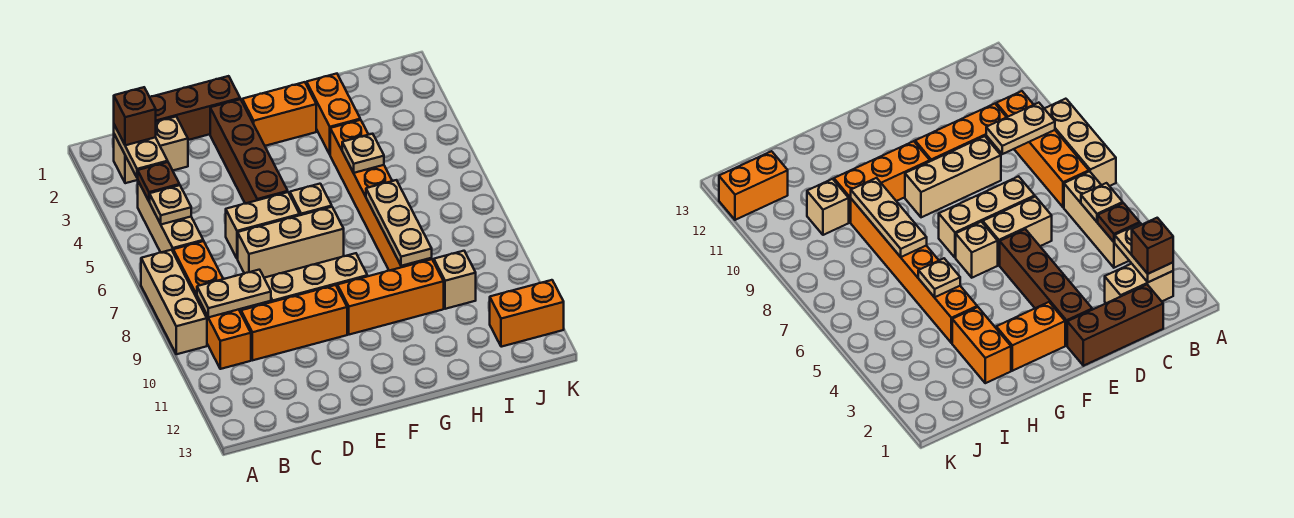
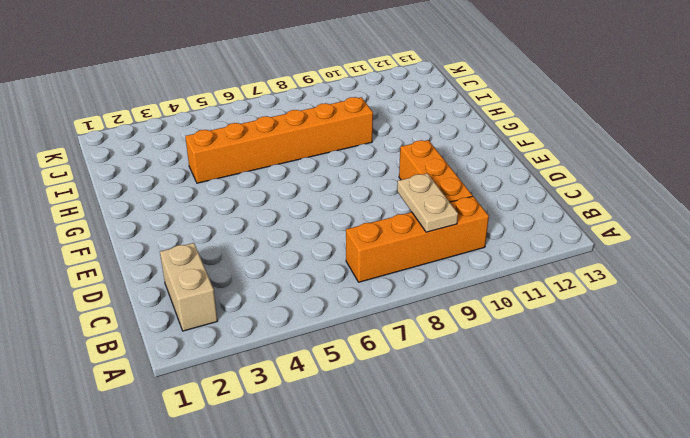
none -> tan 1x3 brick [141,250,207,354]
none -> tan 1x3 brick [138,181,203,252]
none -> brown 1x3 brick [150,76,240,140]

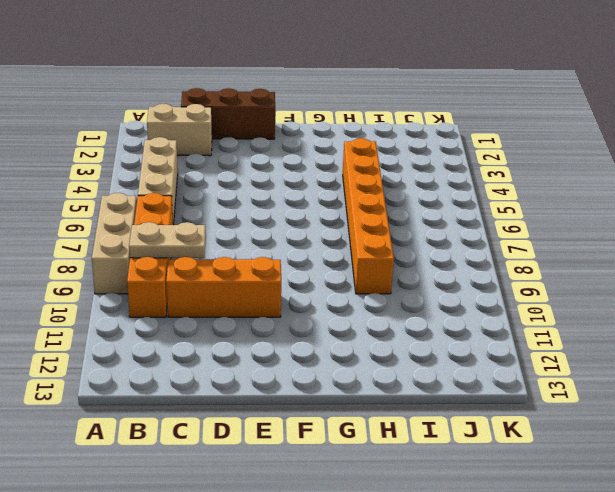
none -> tan 1x2 brick [226,192,300,259]
none -> tan 1x3 brick [238,207,344,278]
none -> tan 1x3 brick [261,253,367,305]

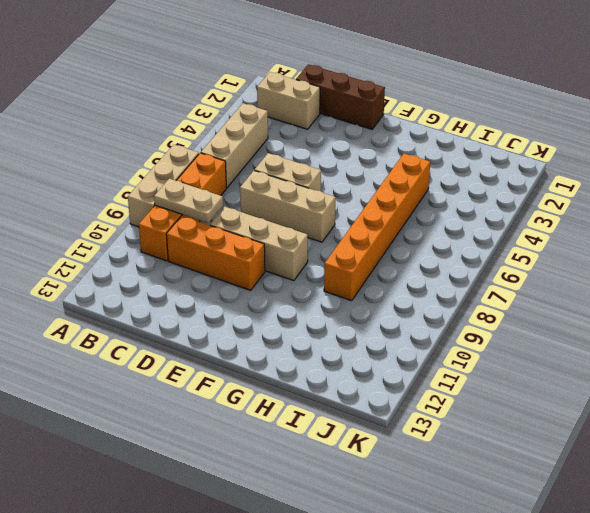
none -> brown 1x4 brick [210,99,288,204]
none -> orange 1x2 brick [242,82,316,146]
none -> tan 1x1 brick [290,184,332,215]

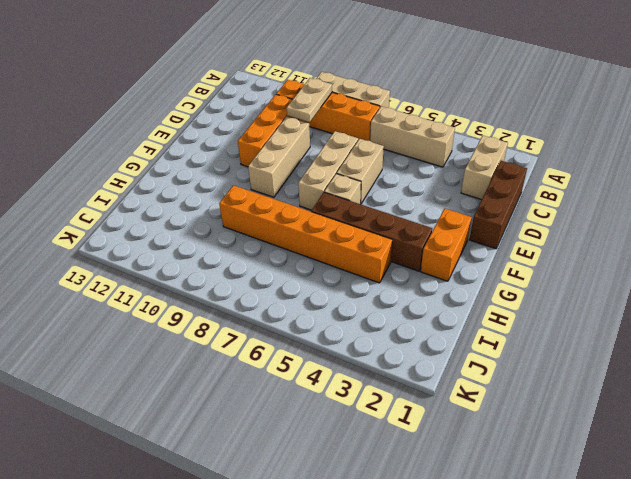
brown 1x4 brick [311,192,432,271] -> brown 1x4 brick moved to [210,99,288,204]
none -> orange 1x3 brick [337,259,444,335]
none -> orange 1x2 brick [307,74,360,154]
none -> tan 1x1 brick [434,251,476,309]

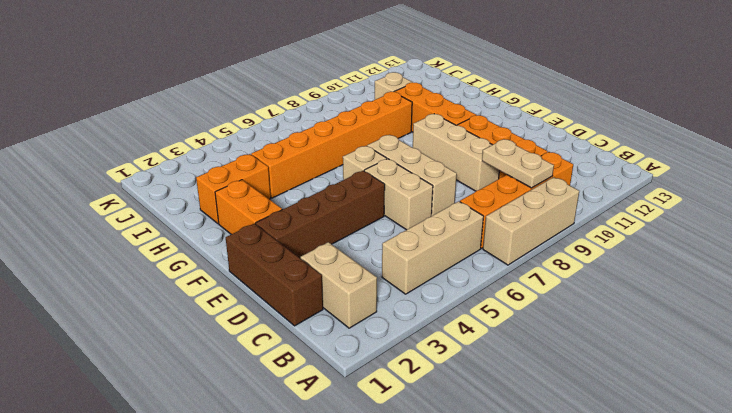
none -> orange 1x2 brick [490,280,564,347]
none -> tan 1x2 plate [114,125,168,178]
none -> brown 1x1 plate [138,162,180,201]

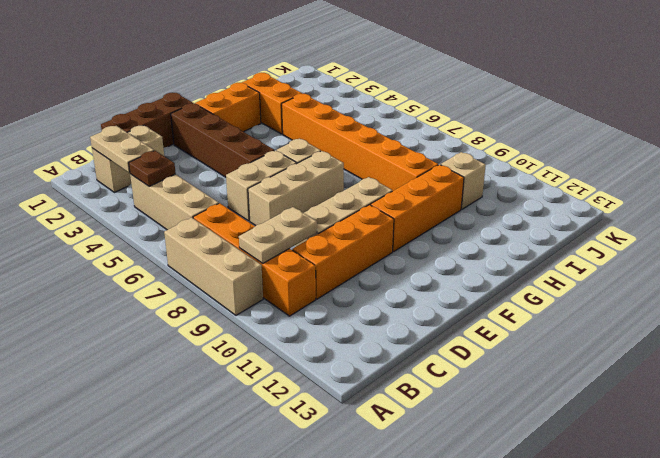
none -> orange 1x2 brick [490,280,564,347]
none -> tan 1x1 plate [150,185,191,224]
none -> tan 1x1 plate [342,134,384,173]

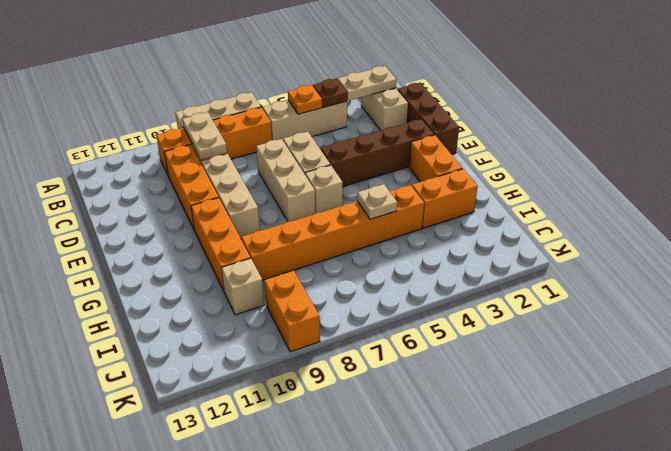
orange 1x1 plate [288,85,322,114] -> tan 1x1 plate [150,185,191,224]
orange 1x2 brick [264,270,320,352] -> orange 1x2 brick moved to [490,280,564,347]
none -> tan 1x3 plate [366,180,432,266]
none -> brown 1x1 brick [114,87,156,145]

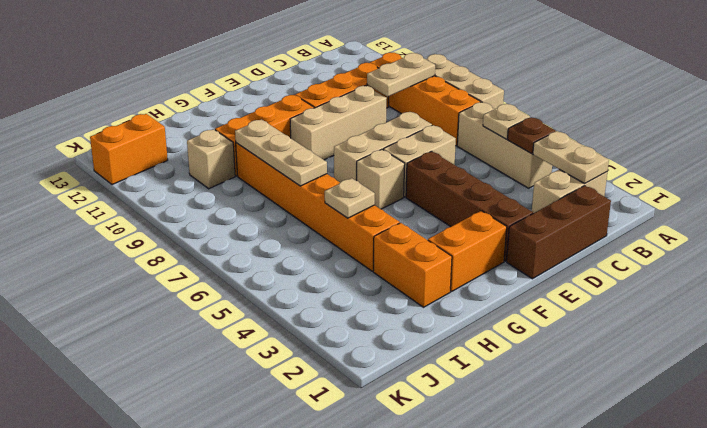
none -> brown 1x1 brick [114,87,156,145]

